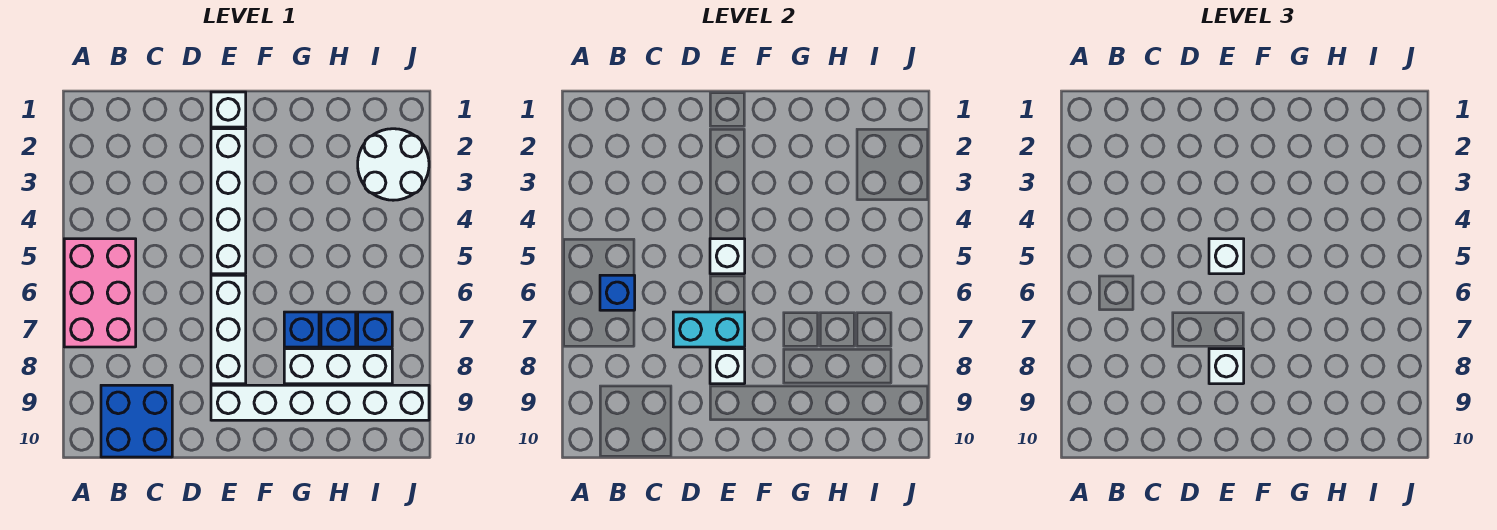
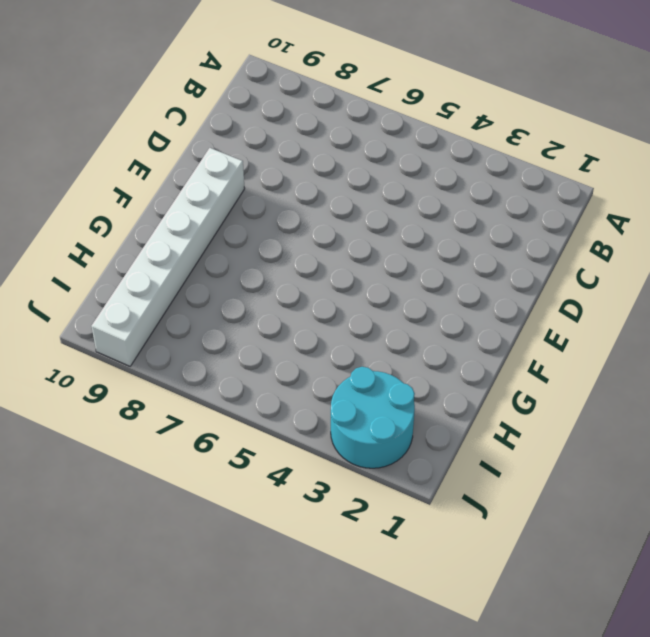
cyan 2x2 round brick [331,367,415,468] -> white 2x2 round brick [358,129,429,200]
none -> pink 2x3 brick [64,239,136,347]
none -> blue 2x2 brick [101,385,172,457]
none -> white 1x1 brick [211,92,246,127]

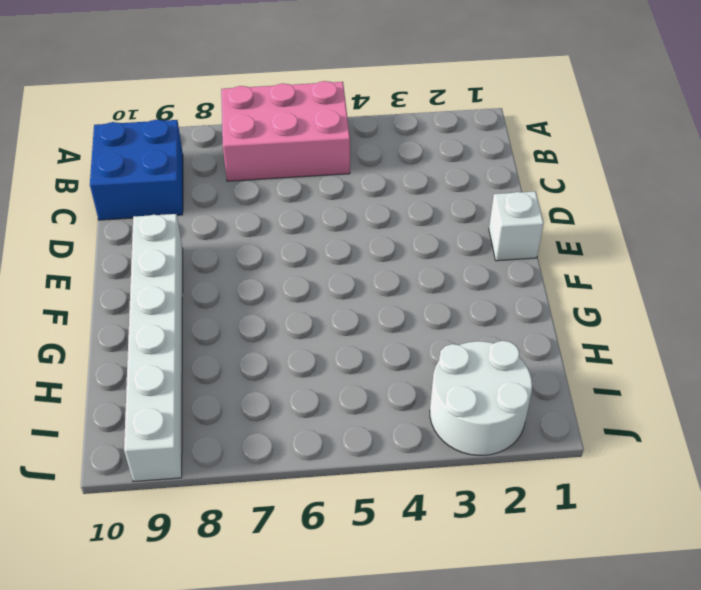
none -> white 1x4 brick [211,129,246,274]
none -> white 1x3 brick [211,275,246,384]
none -> blue 1x1 brick [284,312,319,347]

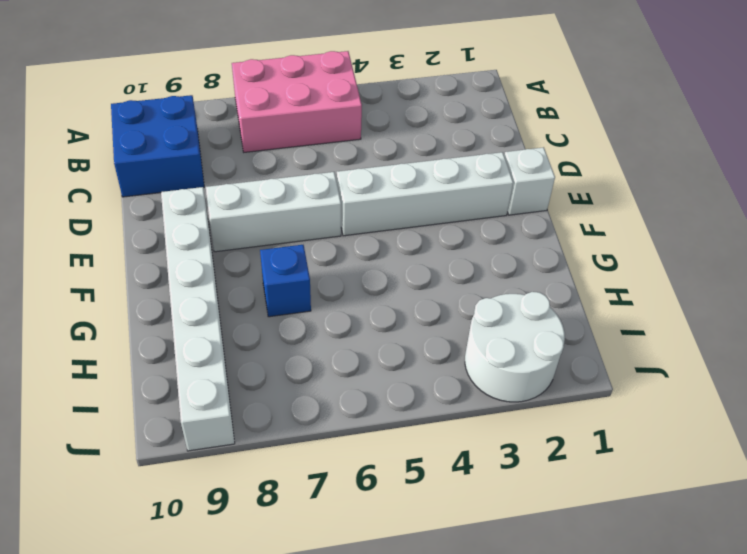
none -> white 1x3 brick [284,349,392,384]
none -> blue 1x1 brick [321,312,356,347]
none -> blue 1x1 brick [358,312,392,347]

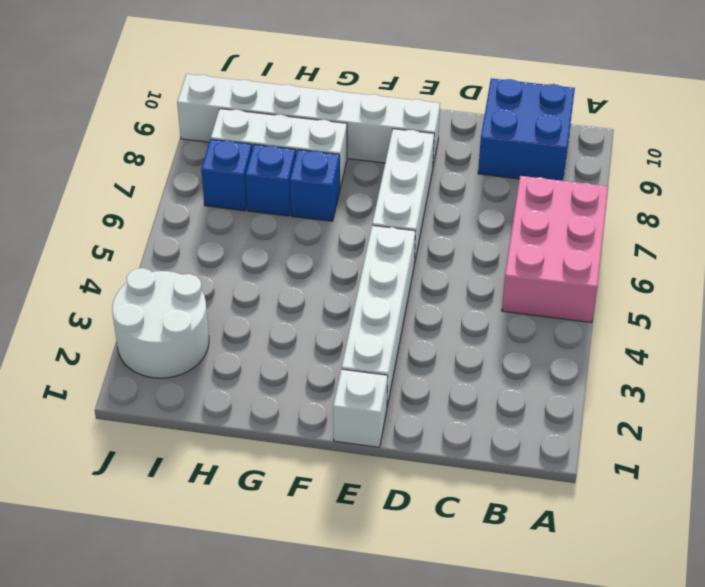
none -> blue 1x1 brick [600,275,635,310]
none -> cyan 1x2 brick [673,312,745,347]
none -> white 1x1 brick [710,239,745,274]

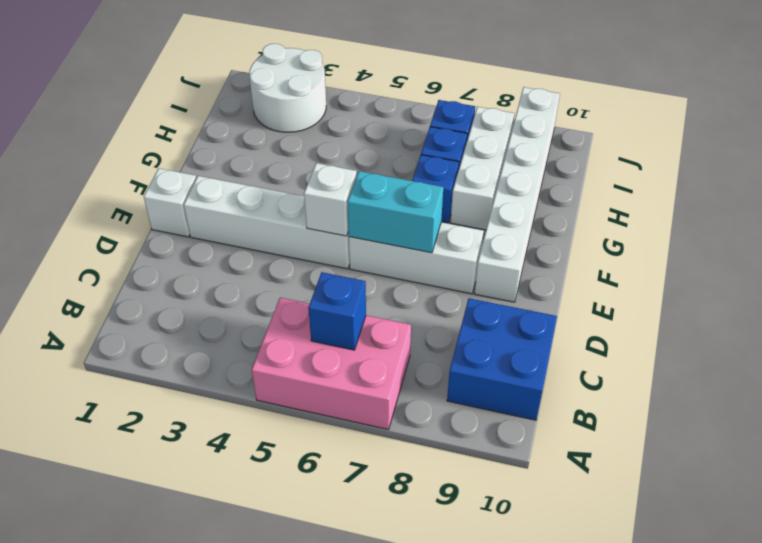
cyan 1x2 brick [347,171,443,253] -> cyan 1x2 brick turned to [673,312,745,347]
none -> white 1x1 brick [710,349,745,384]
none -> white 1x1 brick [1209,239,1244,274]
none -> white 1x1 brick [1209,349,1244,384]

